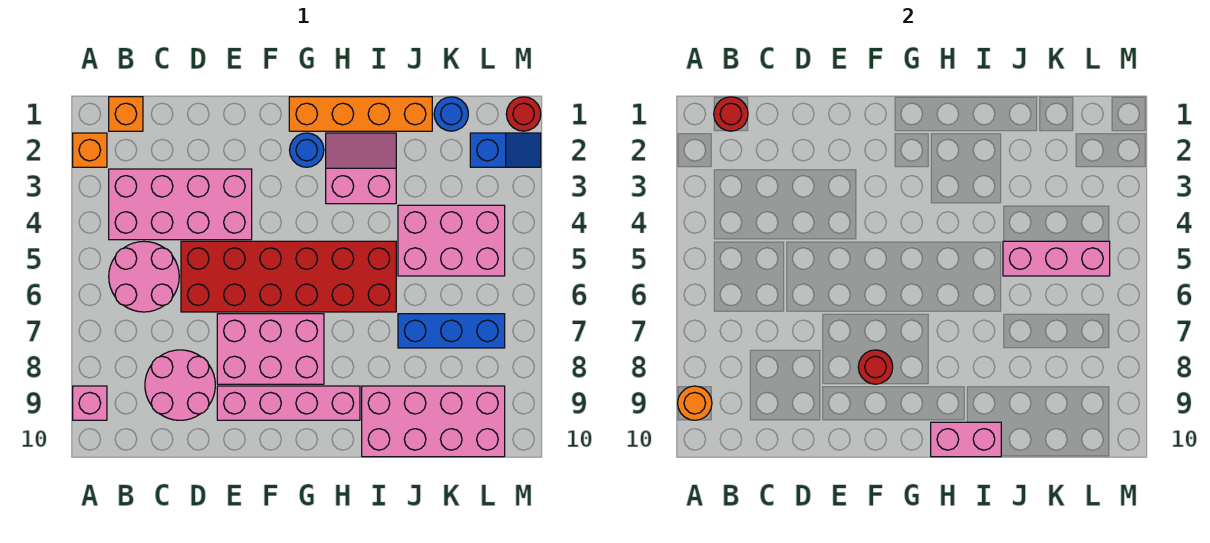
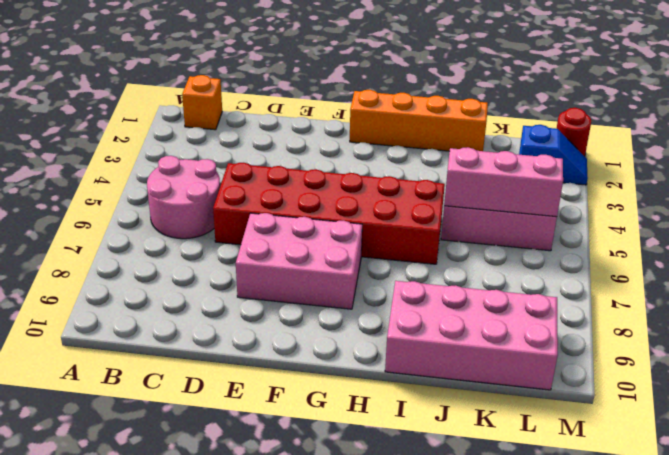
none -> orange 1x1 brick [73,133,107,167]
none -> pink 1x1 brick [73,386,107,420]
none -> pink 2x4 brick [109,169,252,240]

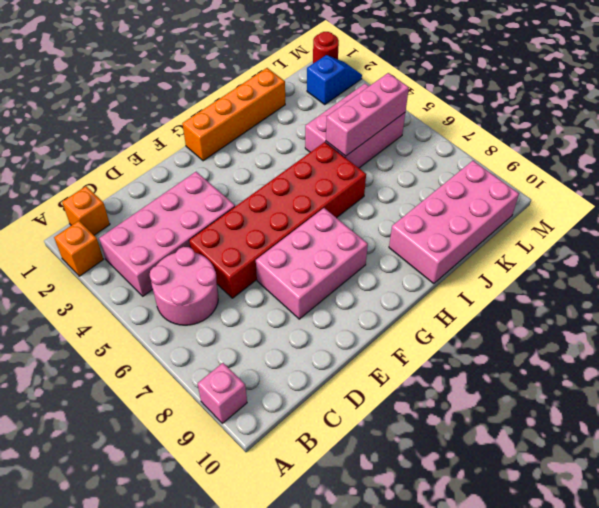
none -> pink 2x2 round brick [145,350,215,420]
none -> pink 1x4 brick [217,386,360,420]
none -> blue 1x1 round brick [290,133,324,167]

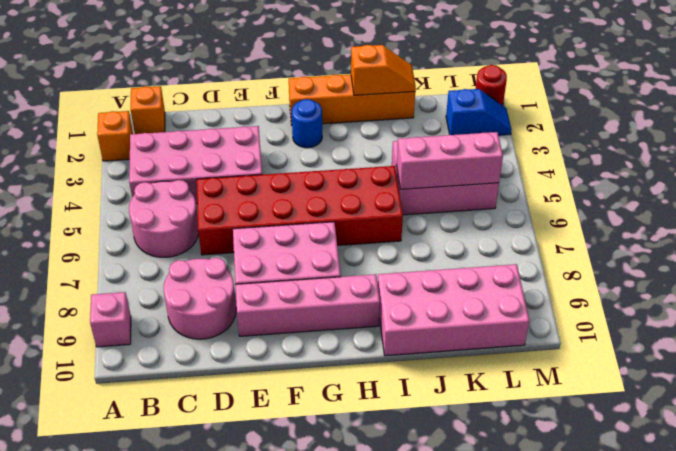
orange 1x2 slope [351,45,416,95] -> none
none -> pink 2x2 slope [326,133,396,204]
none -> blue 1x3 brick [398,314,505,348]
none -> blue 1x1 round brick [434,97,468,131]

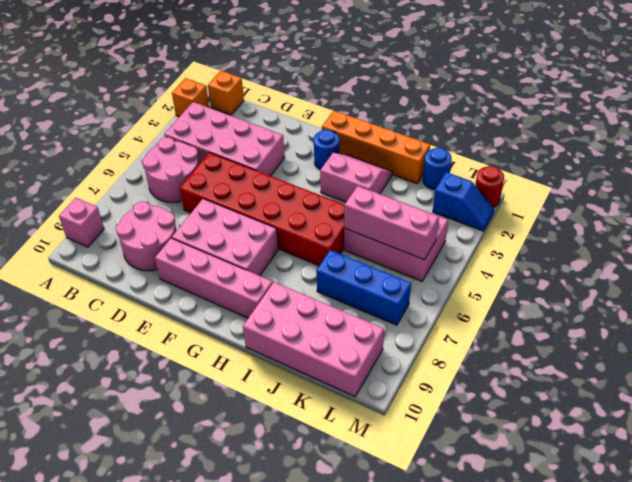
none -> orange 1x1 round brick [678,386,712,420]
none -> red 1x1 round brick [714,97,748,131]
none -> red 1x1 round brick [858,350,893,384]

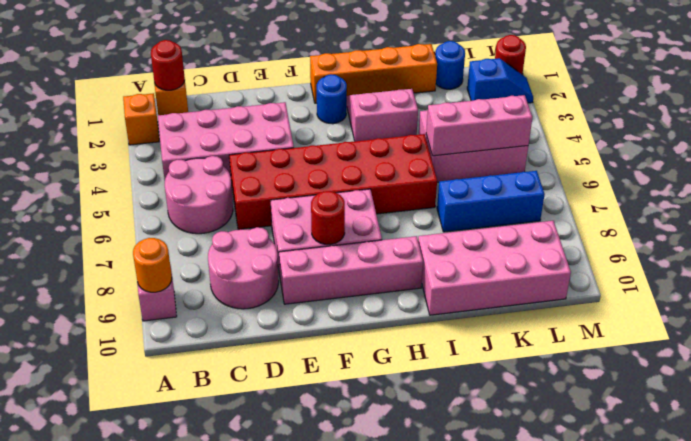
none -> pink 1x2 brick [931,422,1001,457]

